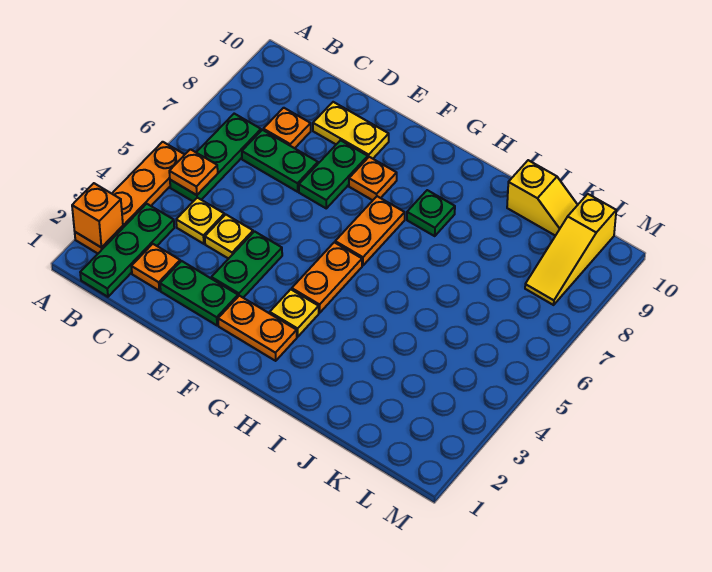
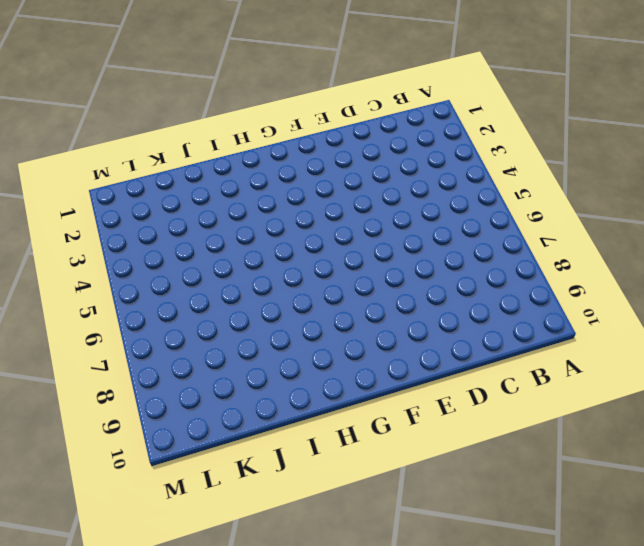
none -> orange 1x4 plate [75,142,185,253]
none -> green 1x3 plate [80,204,174,297]
none -> green 1x3 plate [170,114,261,201]

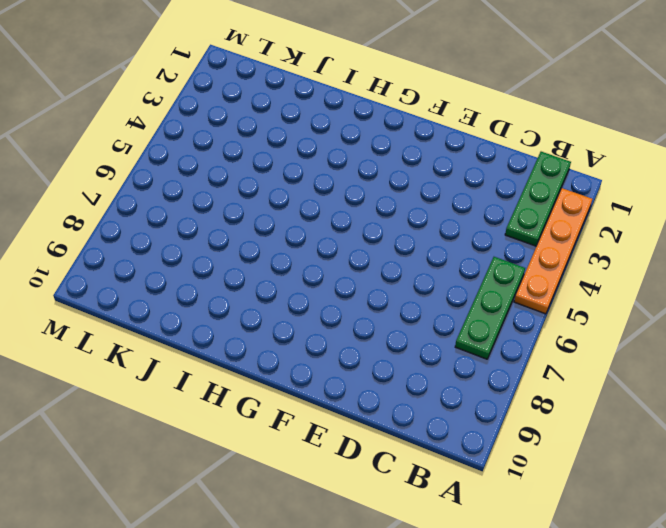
none -> orange 1x1 plate [131,244,180,290]
none -> yellow 1x1 plate [176,198,224,244]
none -> green 1x2 plate [242,130,318,192]

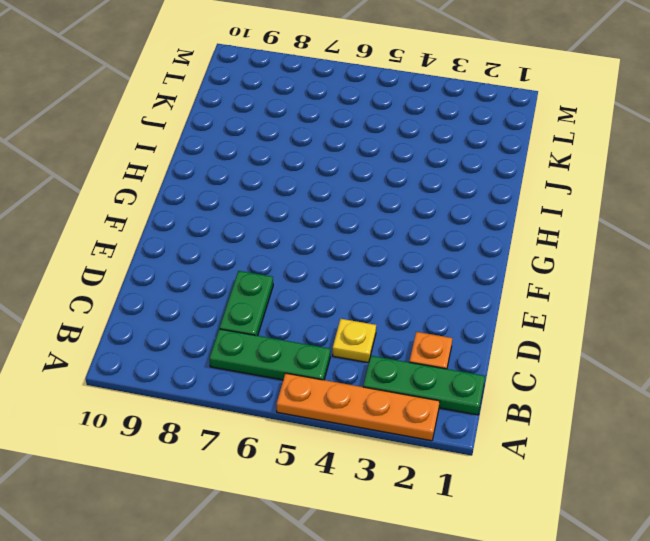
none -> orange 1x1 plate [263,108,311,148]
none -> green 1x2 plate [160,261,238,325]
none -> yellow 1x1 plate [205,215,253,259]

